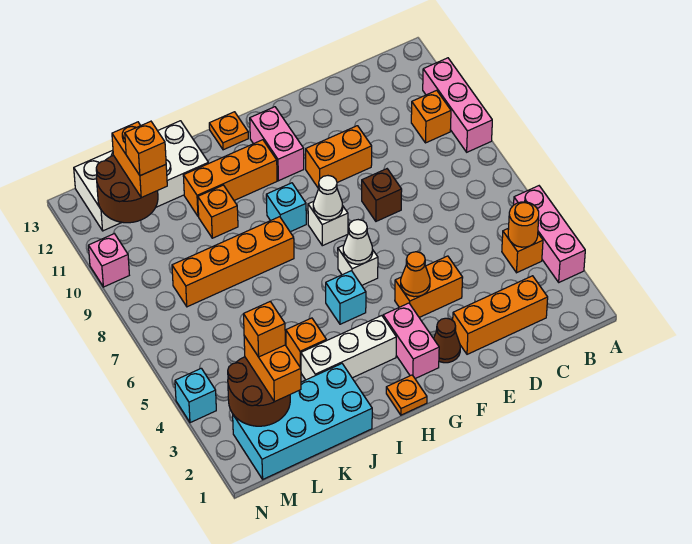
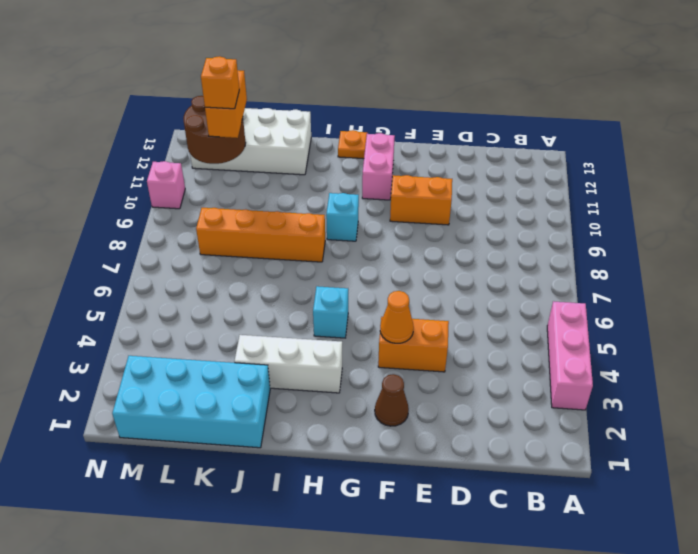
none -> pink 1x3 brick [423,58,492,152]
none -> orange 1x1 brick [502,228,543,273]
none -> orange 1x1 brick [411,90,451,143]
none -> orange 1x3 brick [453,276,548,354]

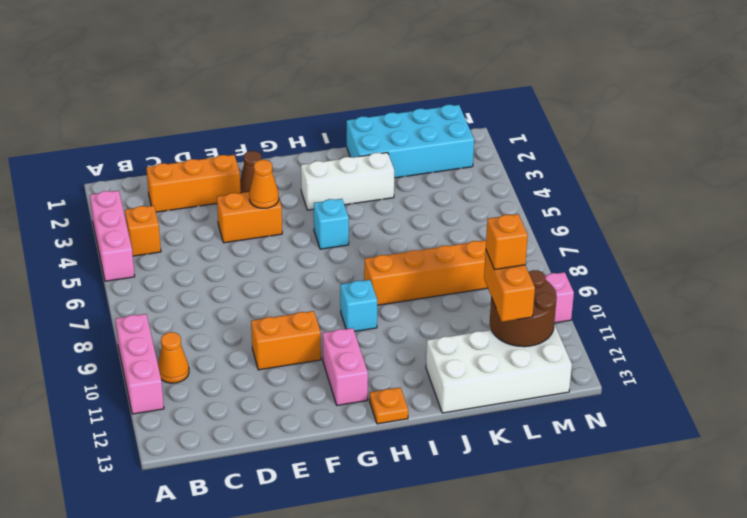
orange 1x1 cone [158,332,189,383] -> orange 1x1 brick [411,90,451,143]
none -> brown 1x1 brick [362,169,402,221]
none -> pink 1x2 brick [383,303,439,379]
none -> white 1x1 brick [338,245,378,285]
none -> white 1x1 brick [308,201,348,246]

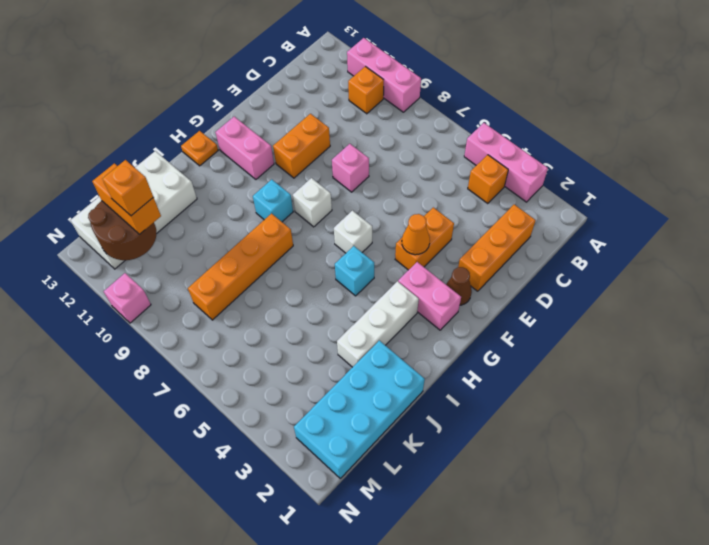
pink 1x1 brick [332,144,369,192] -> brown 1x1 brick [362,169,402,221]
none -> orange 1x1 plate [386,375,427,415]
none -> orange 1x3 brick [183,140,277,216]
none -> orange 1x1 brick [286,318,326,368]
none -> orange 1x1 brick [198,185,238,238]

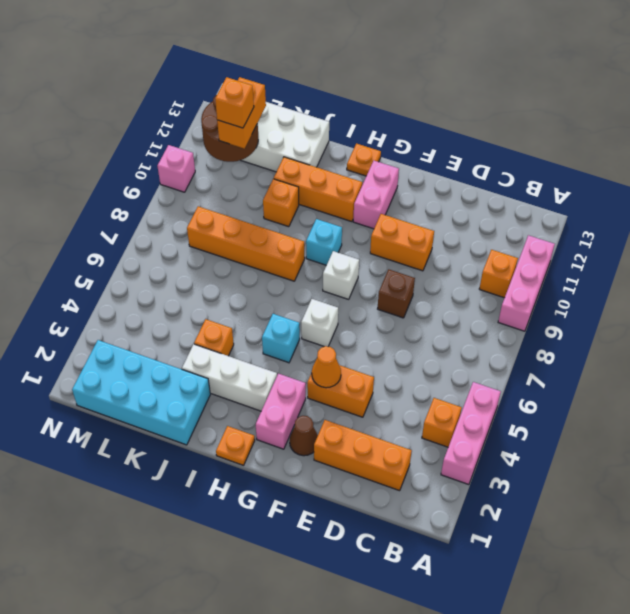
none -> cyan 1x1 brick [175,368,216,423]
none -> orange 1x1 round brick [508,202,539,247]
none -> white 1x1 cone [343,220,373,264]
none -> white 1x1 cone [313,176,343,220]

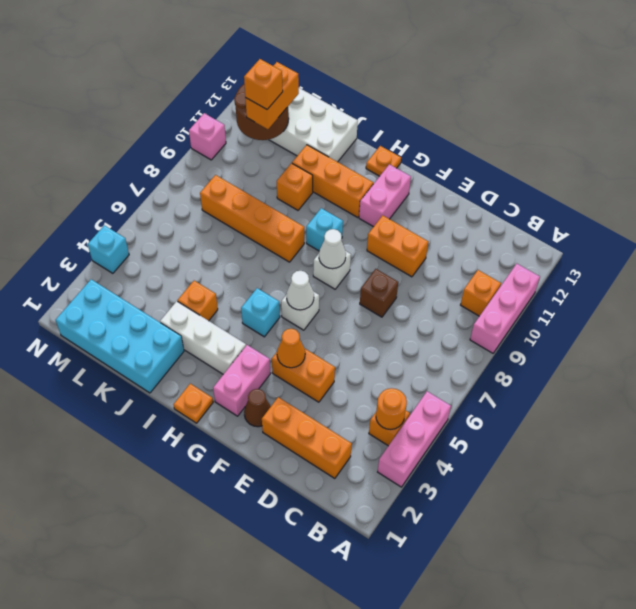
none -> brown 2x2 round brick [228,357,290,426]
none -> orange 1x2 brick [244,336,301,402]
none -> orange 1x1 brick [243,301,285,357]

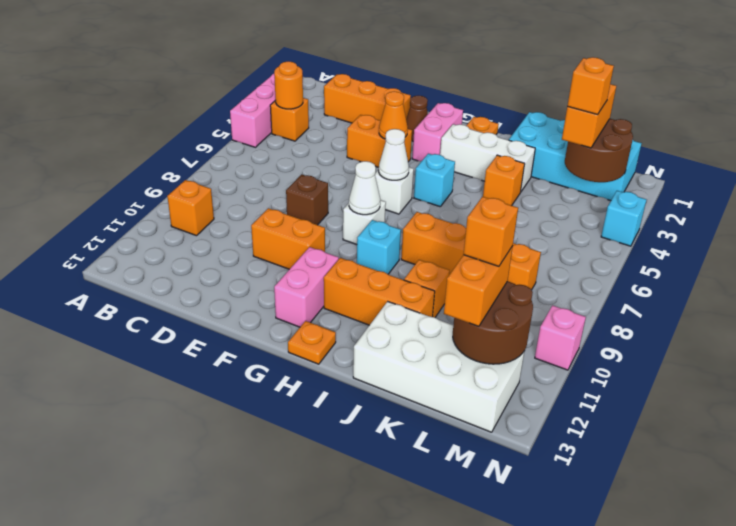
none -> pink 1x3 brick [423,58,492,152]

